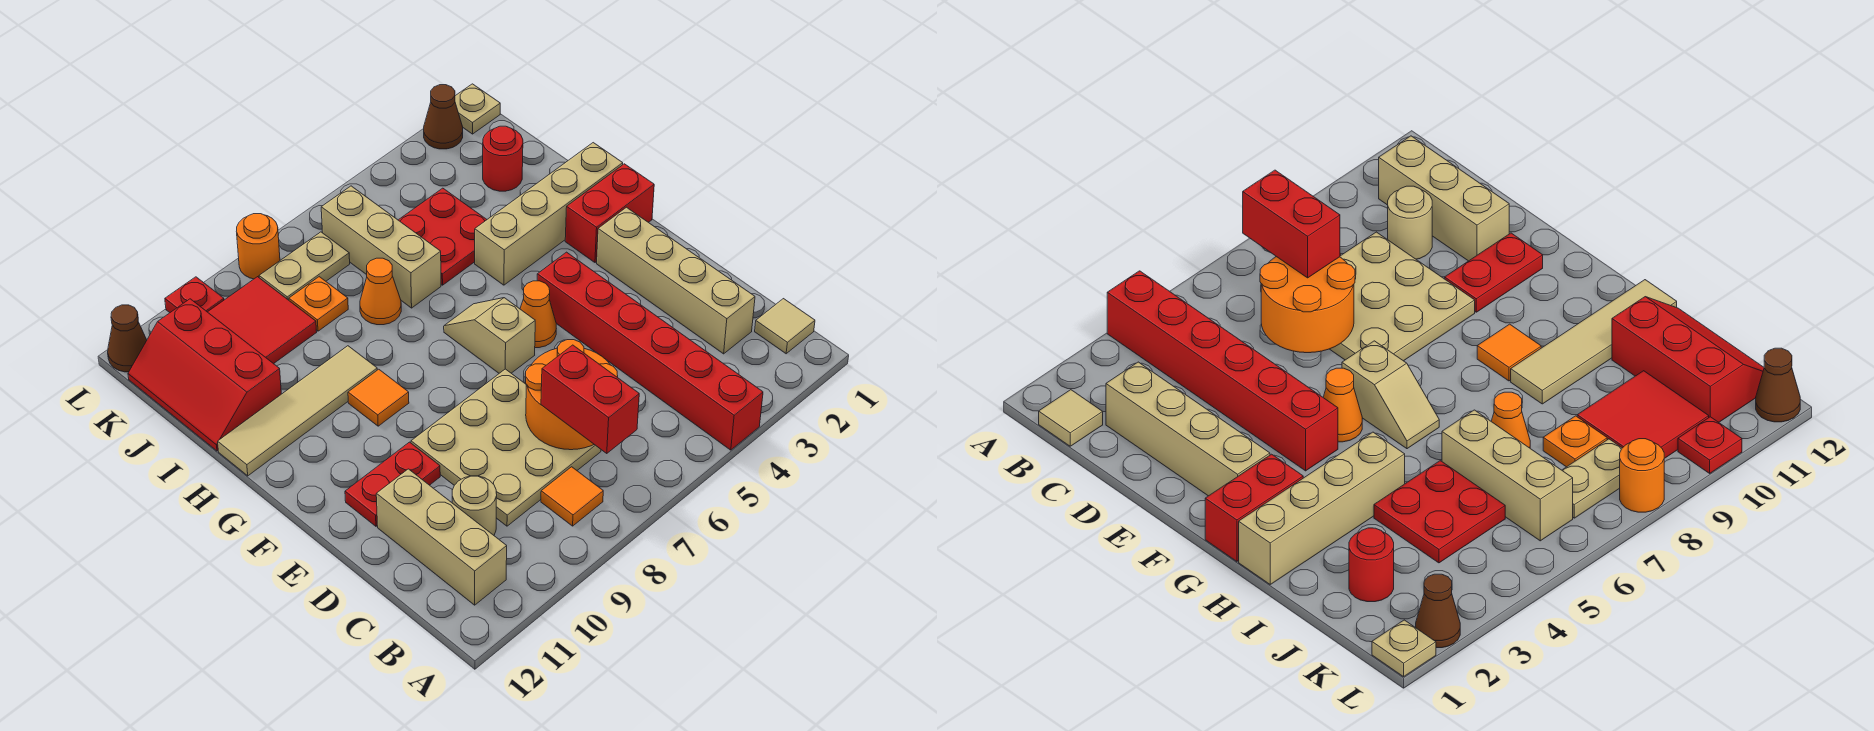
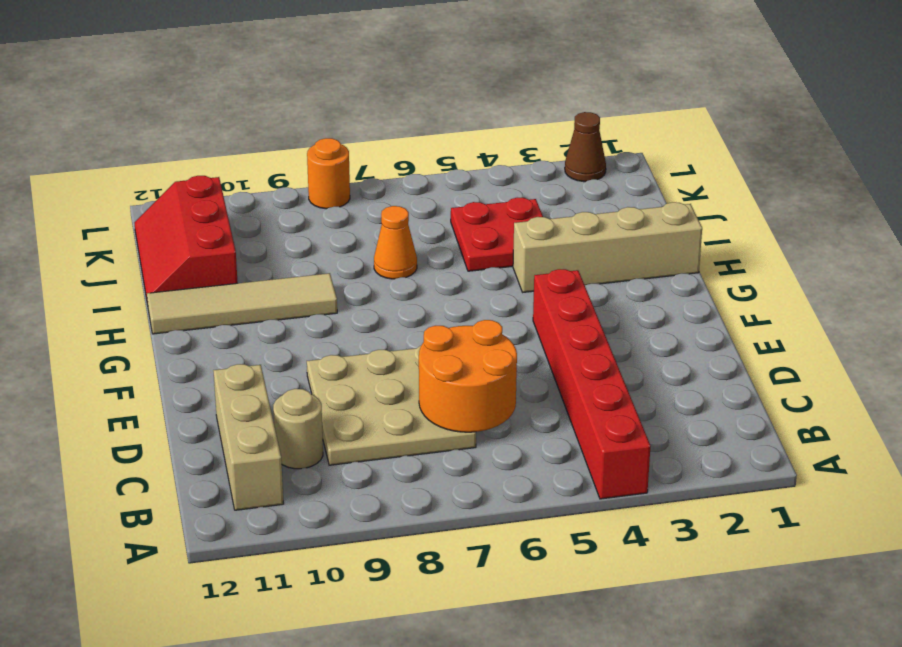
none -> tan 1x1 tile [755,299,815,354]
none -> orange 1x1 tile [541,467,603,526]
none -> tan 1x4 brick [597,207,755,354]

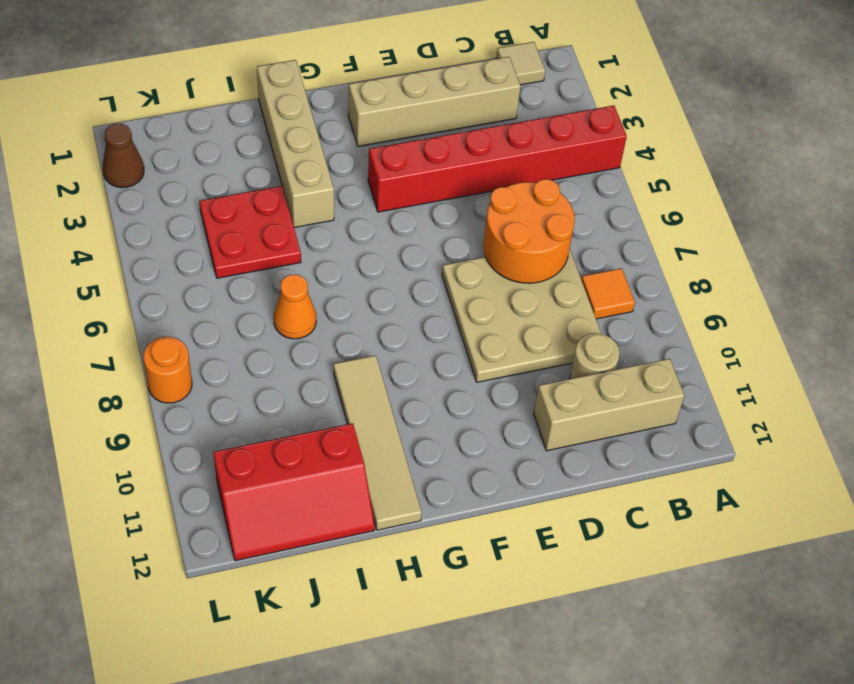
none -> red 1x2 plate [345,442,440,526]
none -> orange 1x1 cone [520,281,556,348]
none -> tan 1x2 slope [444,298,535,373]

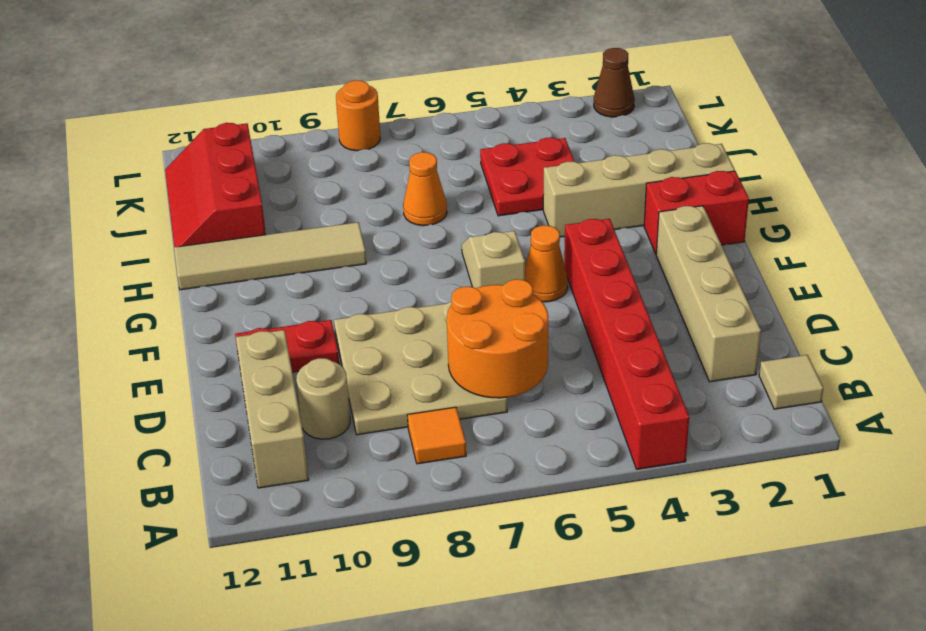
none -> orange 1x1 tile [348,369,409,426]
none -> tan 1x3 brick [321,186,441,308]
none -> red 1x1 round brick [483,126,523,191]

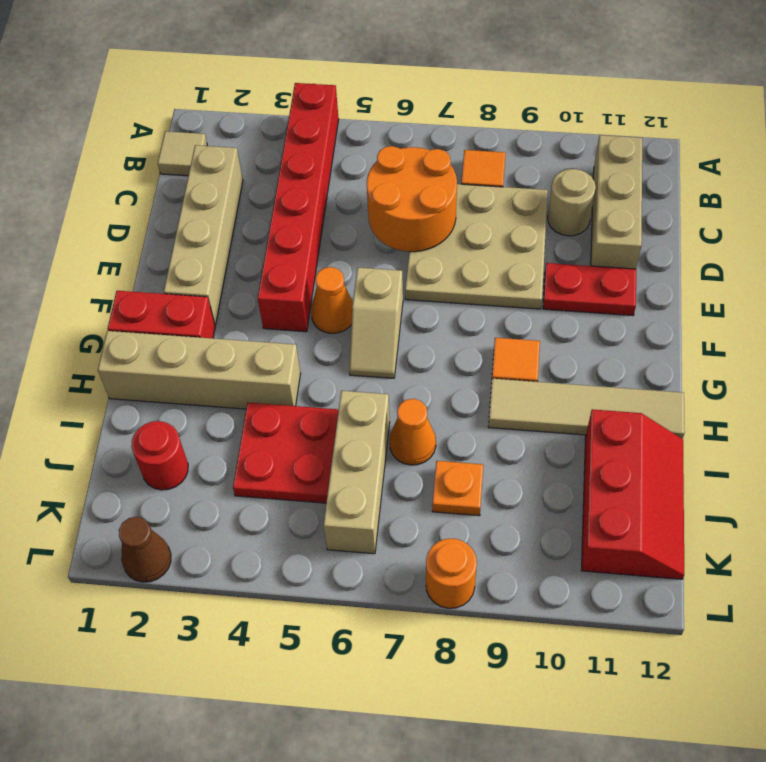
none -> red 2x2 tile [208,277,317,364]
none -> tan 1x2 plate [259,232,350,300]
none -> tan 1x1 plate [455,84,500,134]

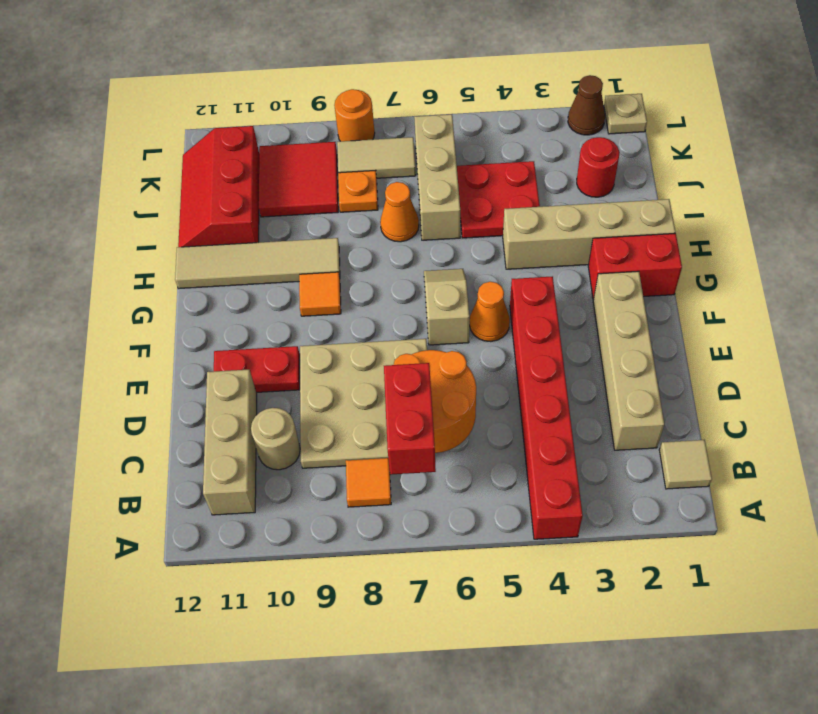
tan 1x2 tile [337,137,416,178] -> tan 1x2 plate [259,232,350,300]
none -> red 1x1 plate [165,277,224,313]
none -> brown 1x1 cone [108,305,147,372]

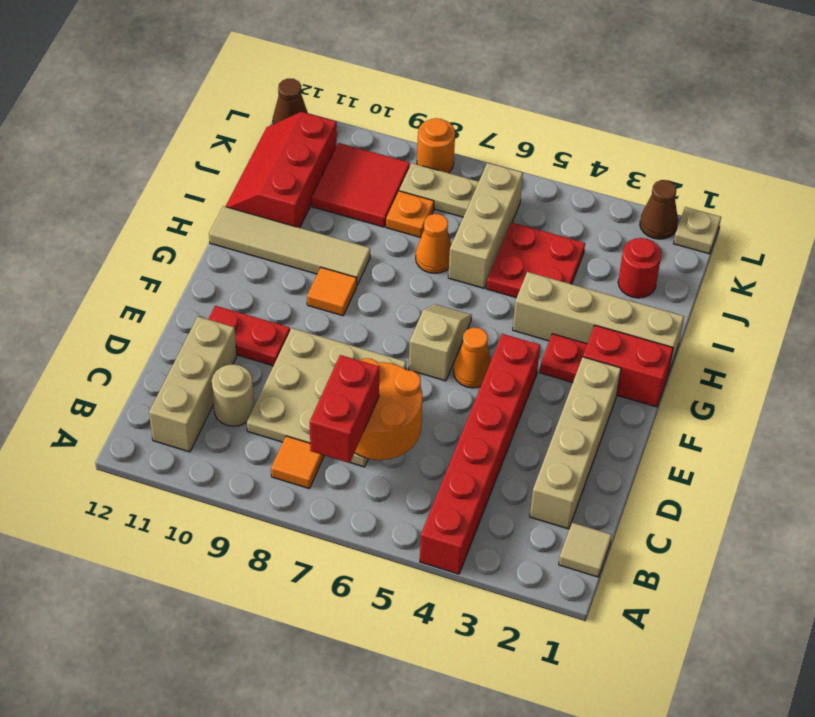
red 1x1 plate [540,334,587,382] -> red 1x1 plate moved to [165,277,224,313]

